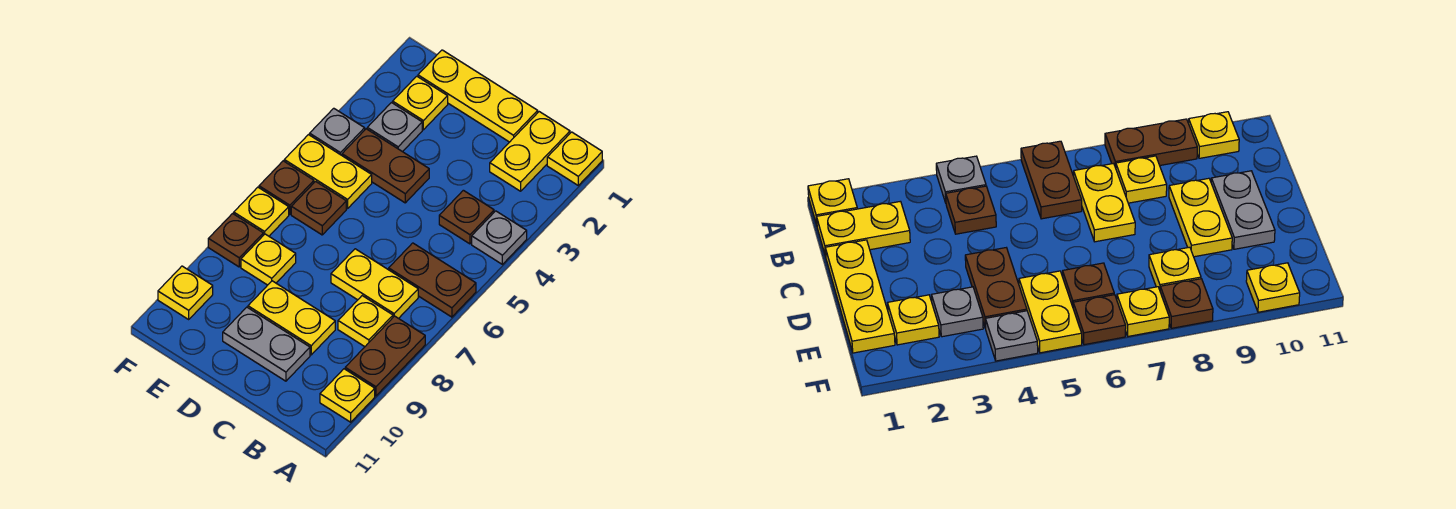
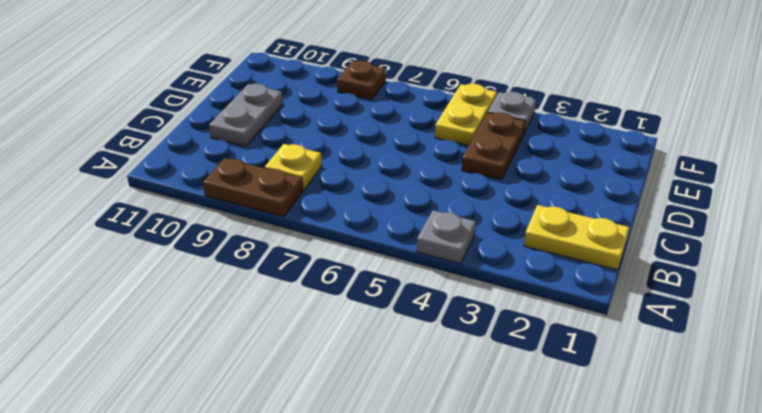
none -> yellow 1x1 plate [547,132,602,185]
none -> brown 1x2 plate [389,243,476,317]
none -> yellow 1x1 plate [320,369,375,422]

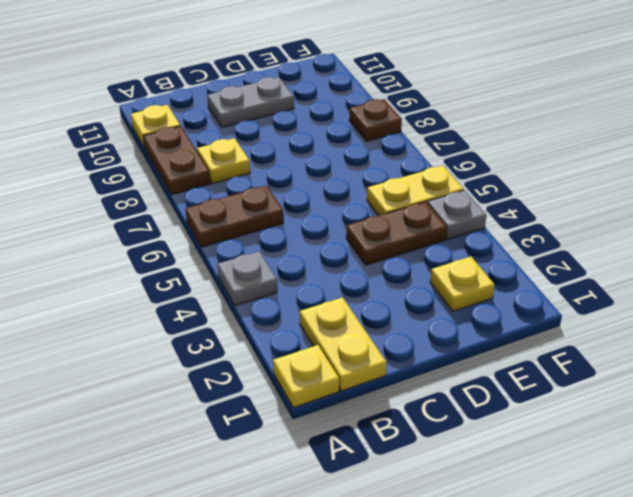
none -> brown 1x1 plate [439,190,494,244]
none -> yellow 1x2 plate [331,249,418,318]
none -> yellow 1x3 plate [418,50,538,142]

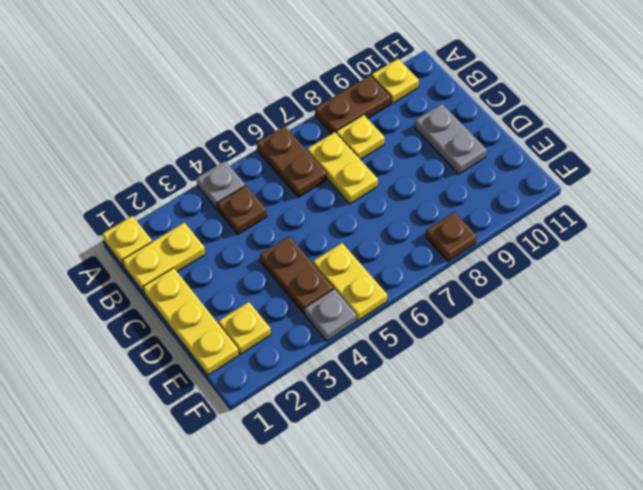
none -> yellow 1x2 plate [248,281,335,355]
none -> grey 1x1 plate [367,103,422,152]
none -> brown 1x1 plate [291,181,346,235]

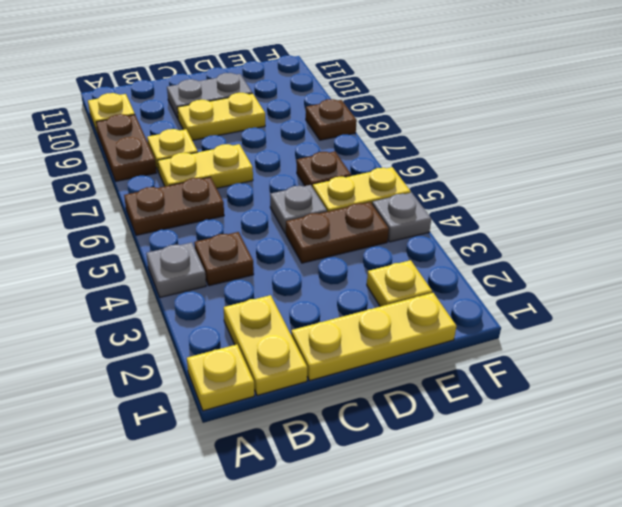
grey 1x1 plate [270,185,327,234] -> grey 1x1 plate moved to [367,103,422,152]
none -> yellow 1x1 plate [241,234,296,285]
none -> brown 1x1 plate [259,161,314,214]
none -> yellow 1x1 plate [234,187,289,236]

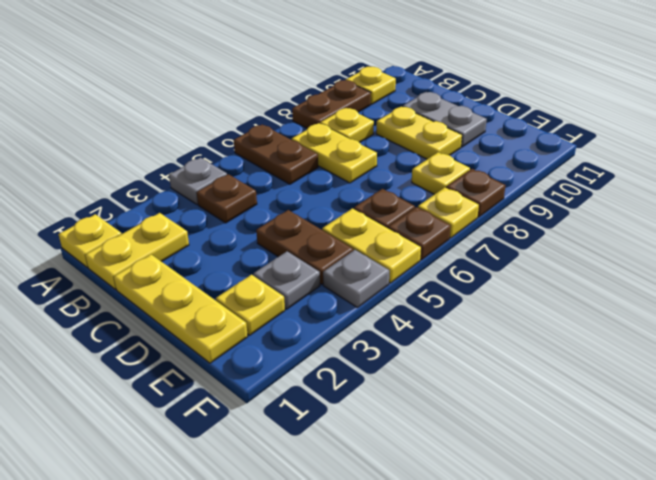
none -> yellow 1x1 plate [158,266,213,319]

